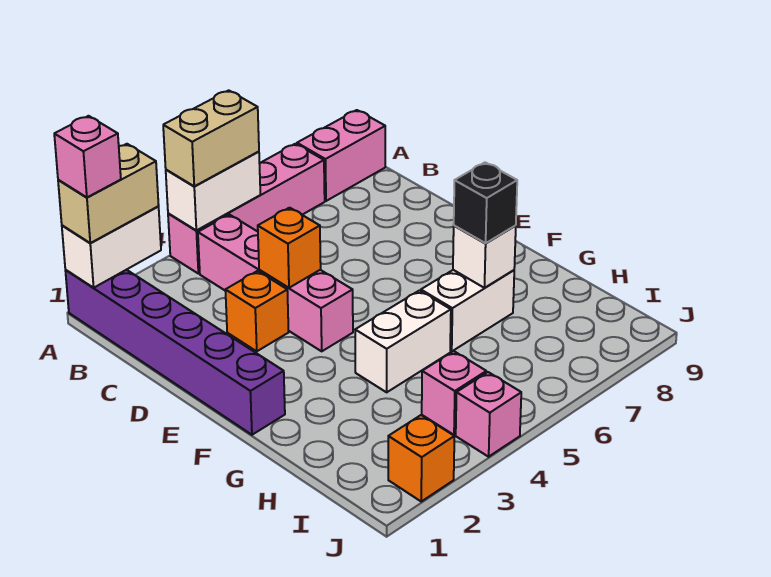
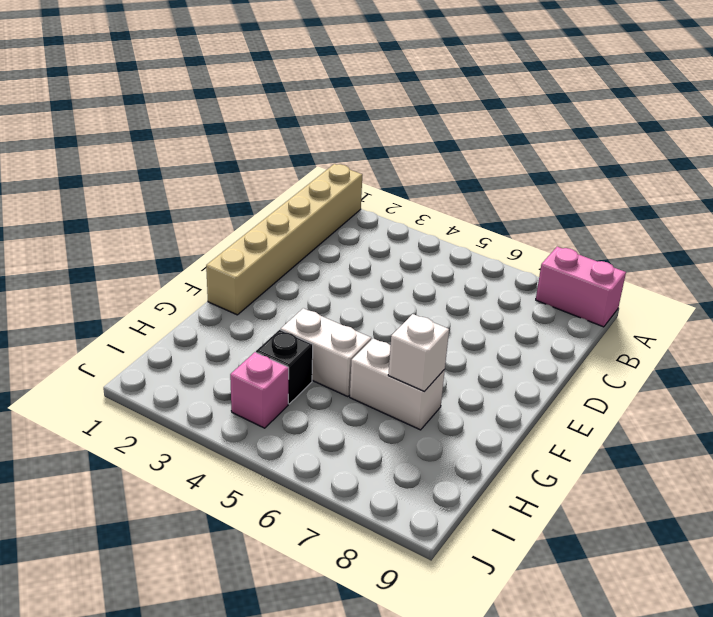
tan 1x6 brick [206,164,362,315] -> purple 1x6 brick [65,270,285,435]
black 1x1 brick [256,330,313,404] -> black 1x1 brick moved to [454,162,517,243]
none -> pink 1x4 brick [168,144,325,274]
none -> pink 1x4 brick [198,215,353,351]
none -> orange 1x1 brick [225,271,289,351]

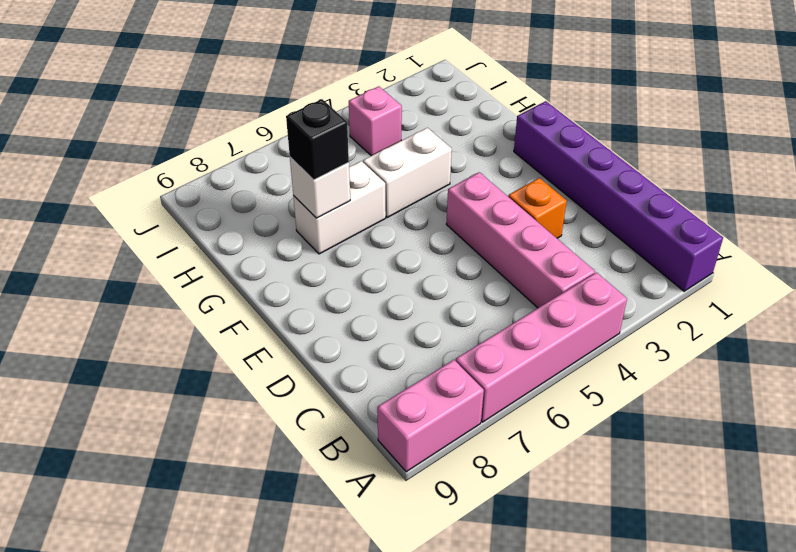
none -> orange 1x1 brick [388,415,454,501]
none -> pink 1x1 brick [456,372,521,457]
none -> white 1x2 brick [62,207,161,288]

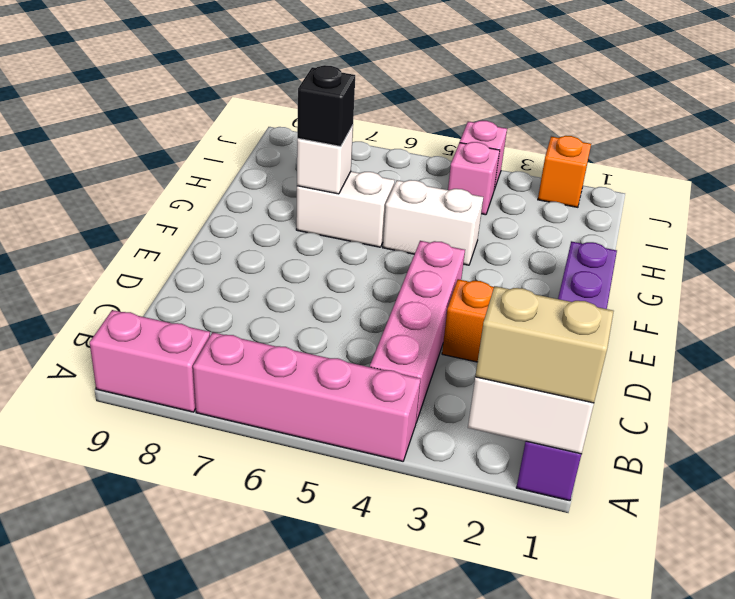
none -> white 1x2 brick [166,152,260,230]
none -> orange 1x1 brick [258,208,321,288]
none -> tan 1x2 brick [163,90,259,186]

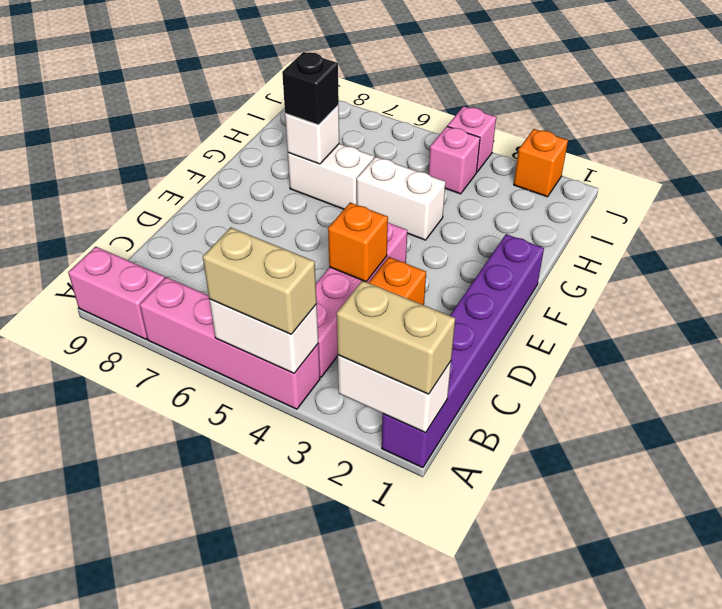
none -> pink 1x1 brick [54,116,121,197]

